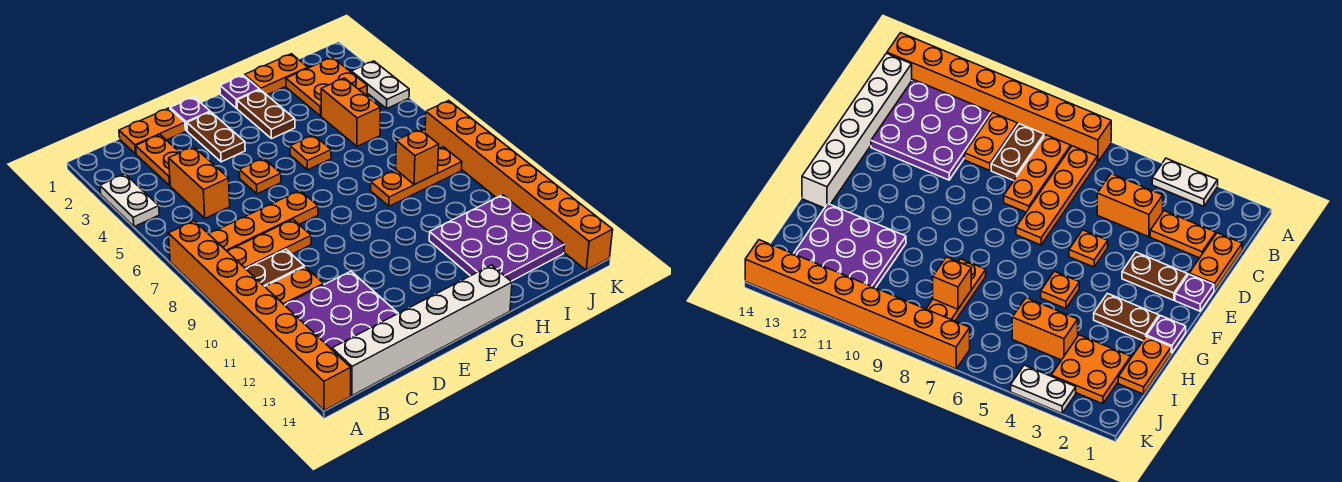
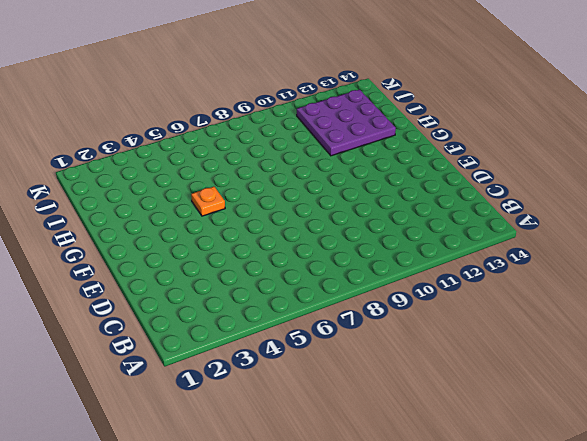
none -> white 1x2 plate [100,174,159,227]
none -> orange 1x8 brick [168,221,351,411]
none -> orange 1x4 plate [209,190,318,251]

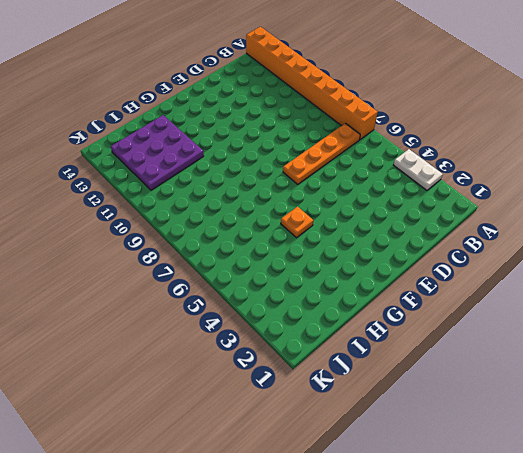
none -> orange 1x3 plate [227,219,311,269]
none -> brown 1x2 plate [246,249,304,286]
none -> orange 1x2 plate [265,267,324,305]

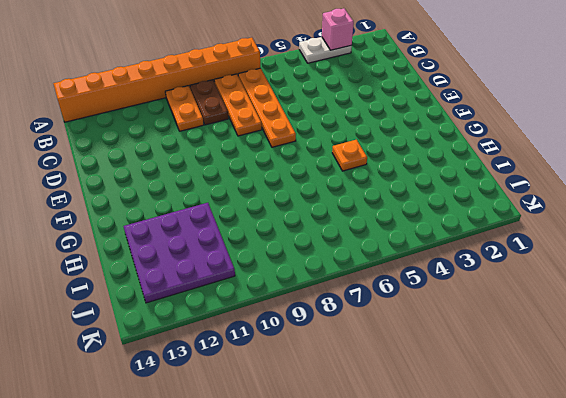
pink 1x1 brick [322,8,354,50] -> none
none -> purple 3x3 plate [285,271,398,349]
none -> white 1x6 brick [332,265,512,396]
none -> orange 1x2 plate [119,108,185,154]

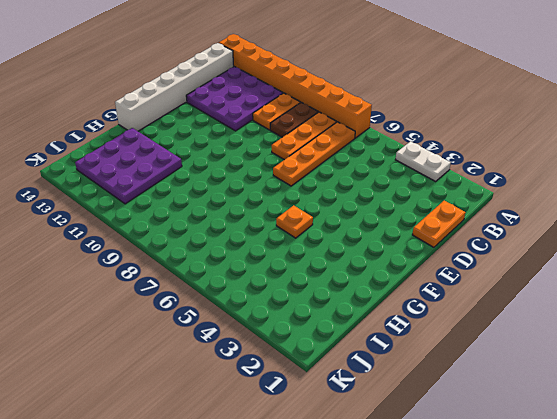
none -> orange 1x2 plate [136,135,180,185]
none -> orange 1x2 brick [169,147,230,218]
none -> purple 1x1 plate [170,97,210,131]

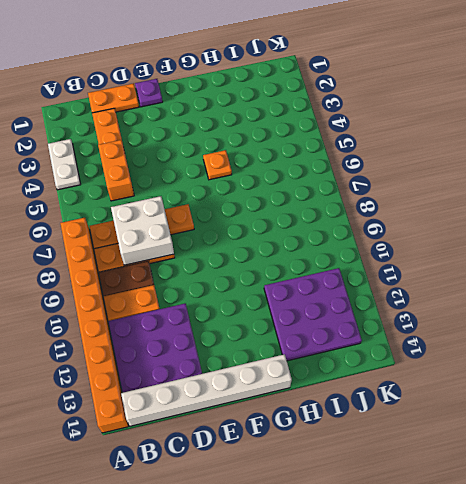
white 2x2 brick [111,196,174,265] -> none
none -> brown 1x2 plate [187,112,245,162]
none -> orange 1x1 plate [239,158,281,194]
none -> purple 1x1 plate [220,75,260,108]

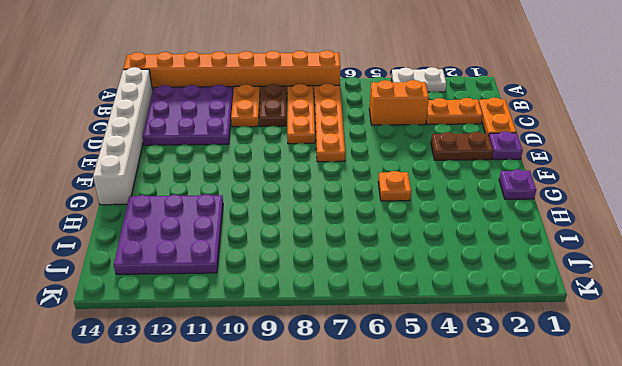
none -> orange 1x1 plate [239,158,281,194]
none -> brown 1x2 plate [237,90,295,139]
none -> orange 1x2 plate [244,54,308,95]

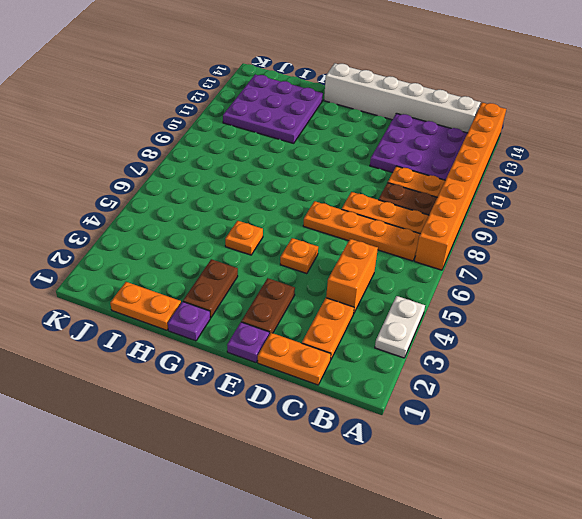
none -> orange 1x3 plate [371,147,462,206]
none -> orange 2x2 plate [286,57,367,116]
none -> orange 1x2 brick [321,78,381,146]

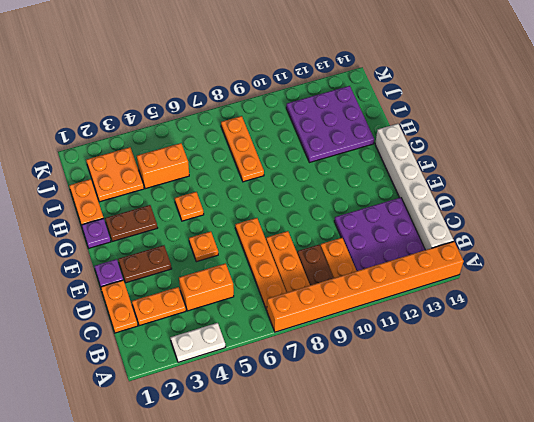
none -> white 1x2 plate [351,61,409,108]
none -> orange 1x8 brick [425,101,613,270]
none -> orange 1x1 brick [396,129,439,185]

